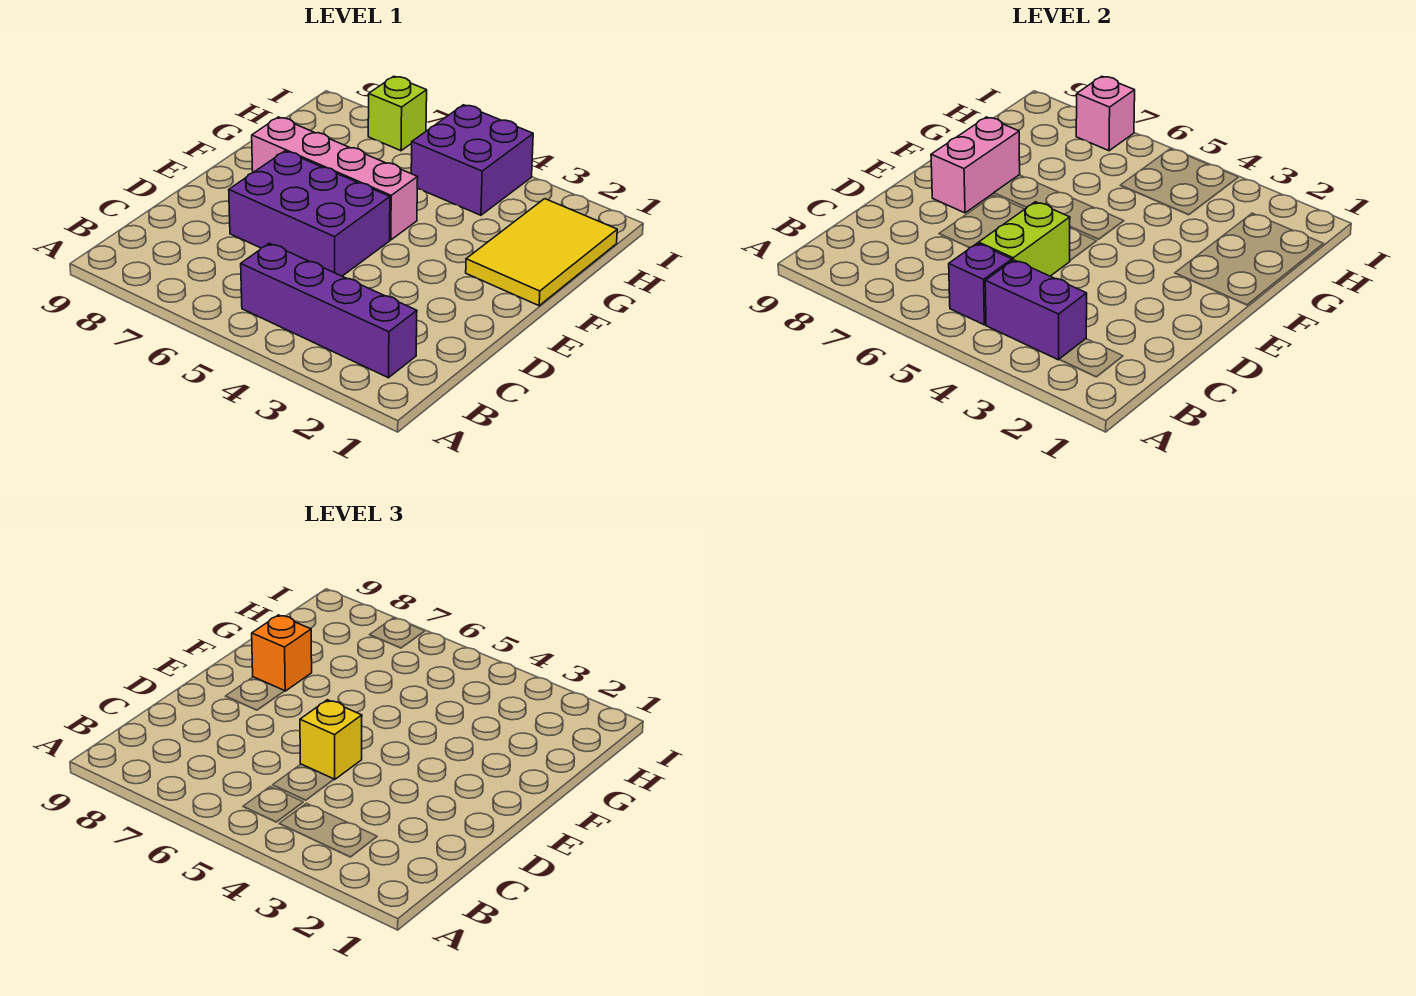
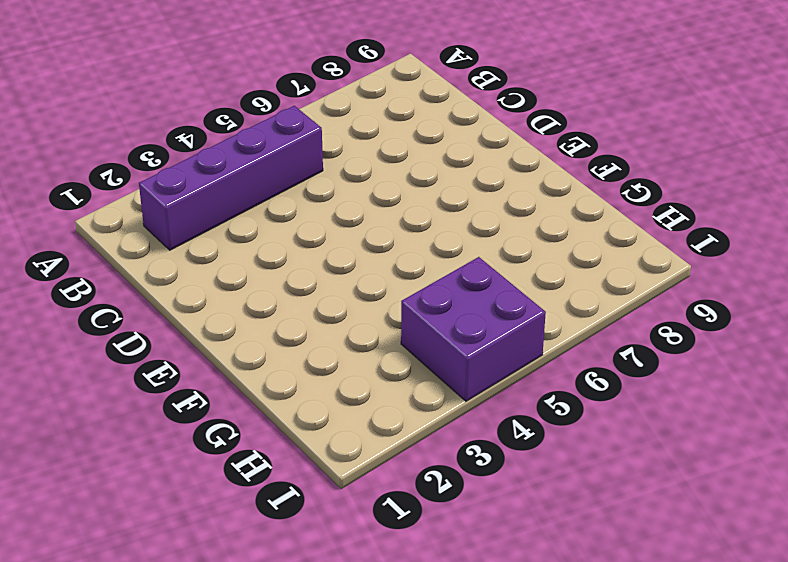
none -> purple 2x3 brick [229,151,390,276]
none -> yellow 2x3 tile [466,199,617,306]
none -> pink 1x4 brick [252,117,418,240]

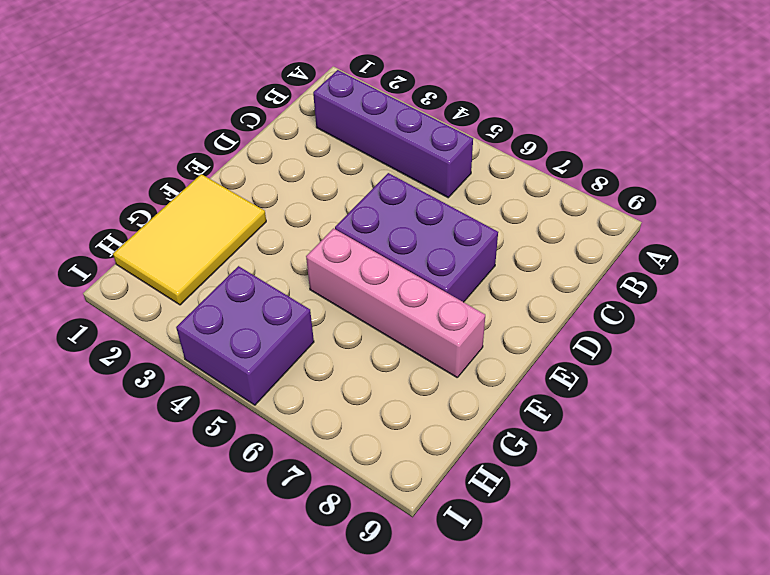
none -> lime 1x1 brick [368,76,427,151]
none -> purple 1x2 brick [985,260,1087,360]
none -> purple 1x1 brick [949,243,1012,325]

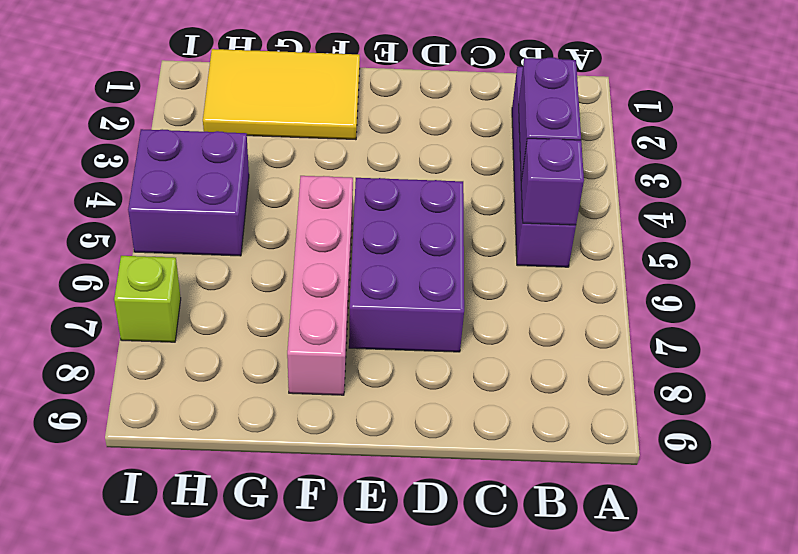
none -> lime 1x2 brick [979,202,1070,276]
none -> pink 1x2 brick [931,117,1020,213]
none -> pink 1x1 brick [1076,76,1135,151]

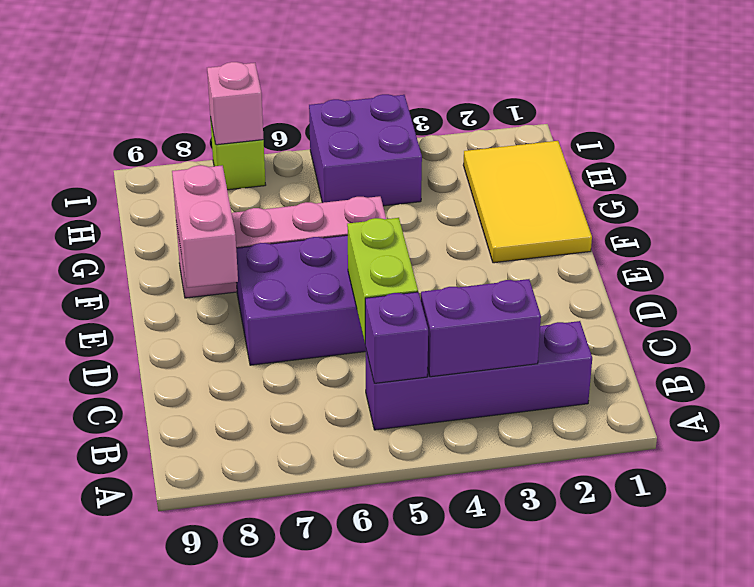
none -> yellow 1x1 brick [300,700,362,779]
none -> orange 1x1 brick [252,615,312,691]

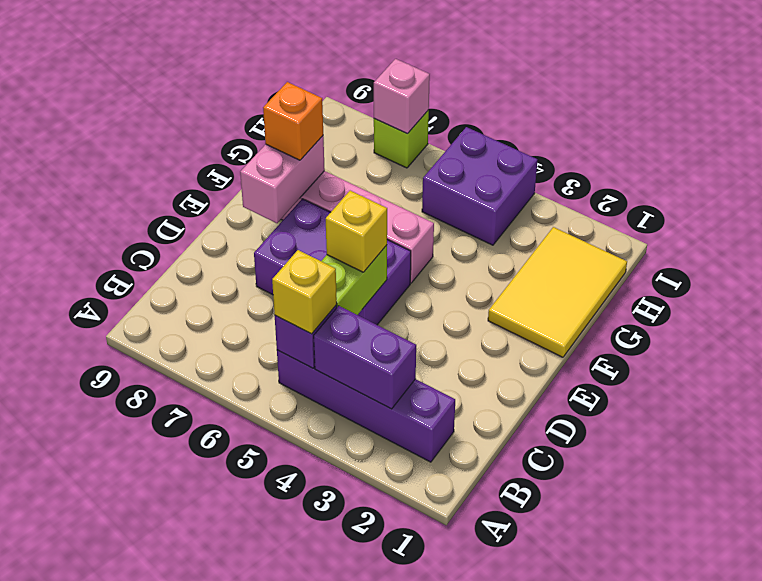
yellow 1x1 brick [272,250,337,334] -> none

